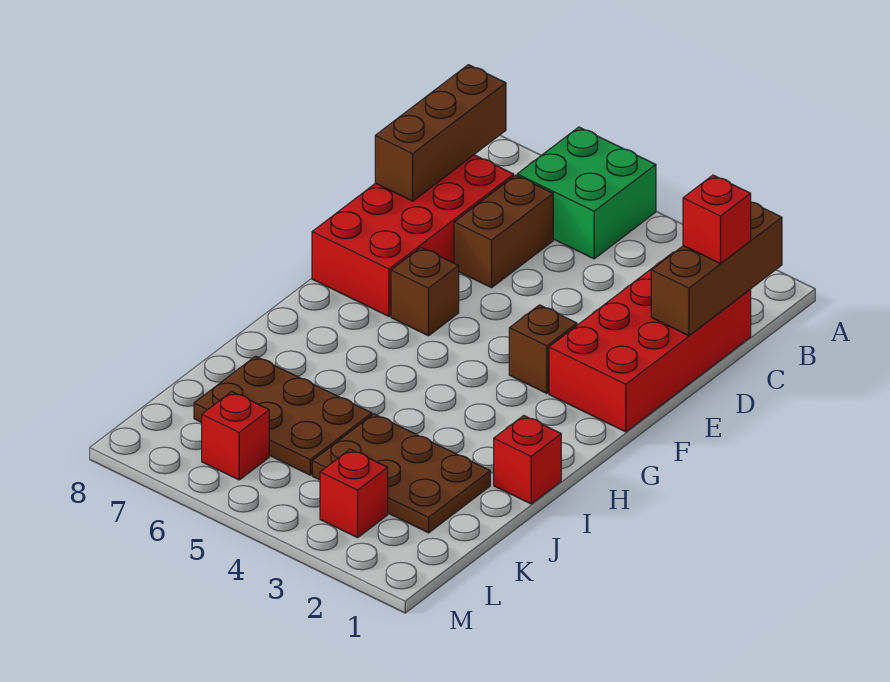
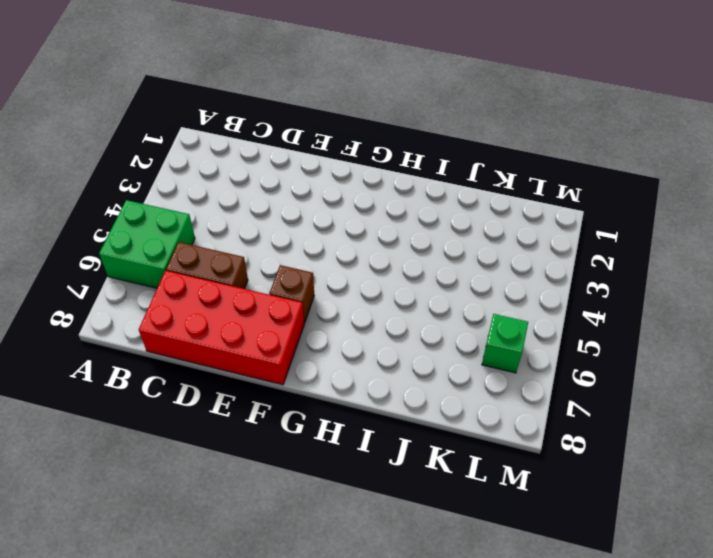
green 1x1 brick [482,314,528,373] -> red 1x1 brick [202,392,269,480]
none -> red 2x4 brick [549,252,751,432]
none -> brown 1x1 brick [509,305,577,393]
none -> red 1x1 brick [494,416,561,504]

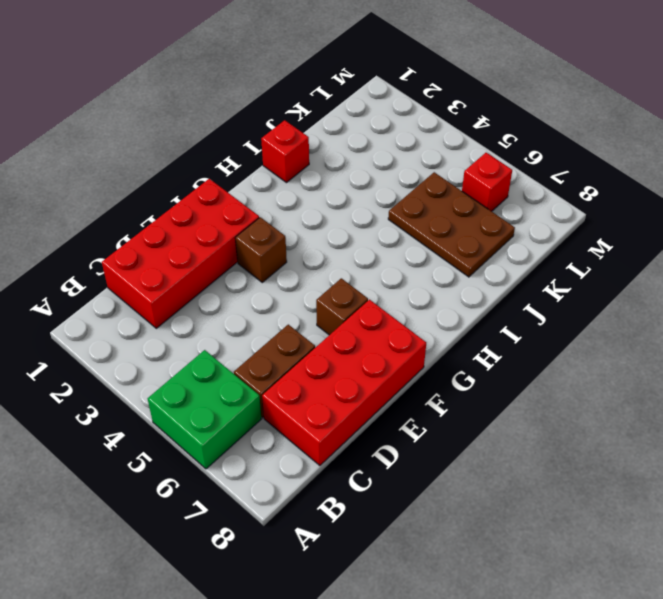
none -> brown 2x3 plate [312,414,490,533]
none -> red 1x1 brick [320,449,388,538]
none -> brown 1x3 brick [651,202,782,336]

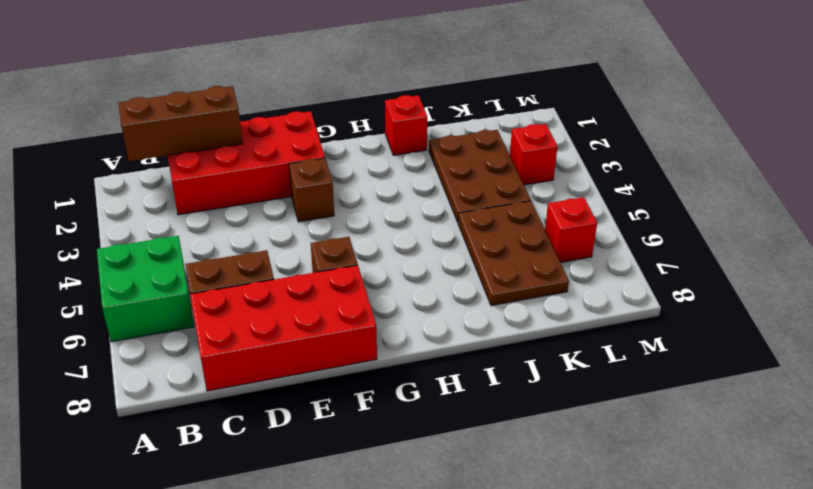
none -> brown 1x3 brick [375,65,506,201]
none -> red 1x1 brick [683,175,751,264]

